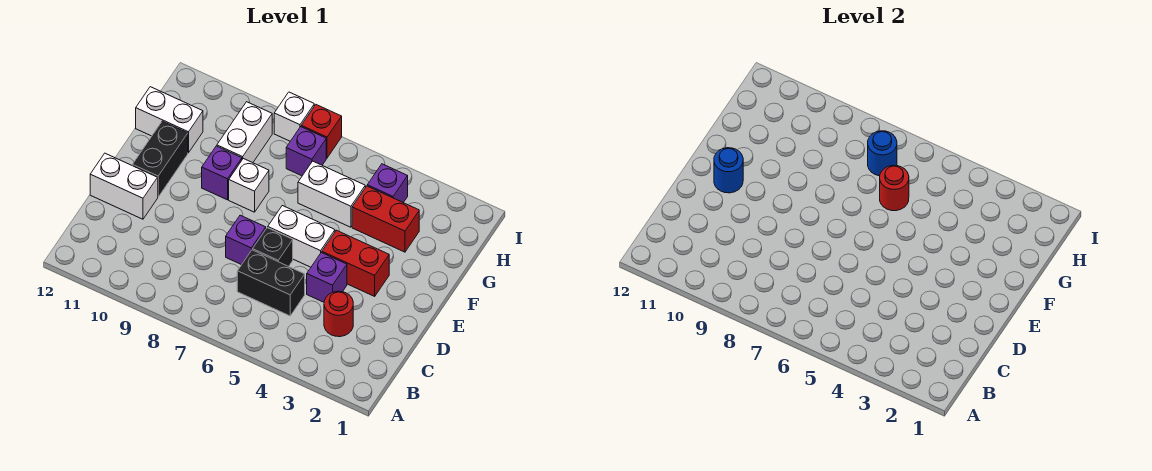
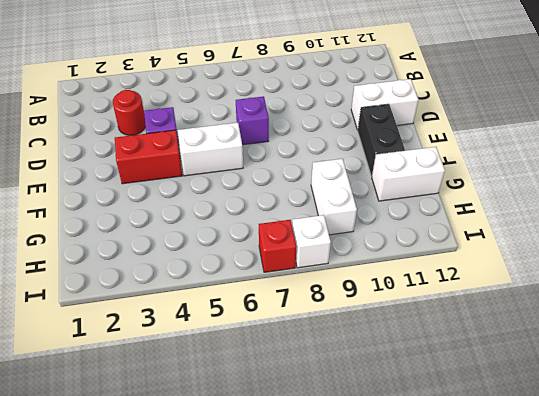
none -> black 1x2 brick [237,250,305,316]
none -> black 1x1 brick [253,228,293,267]
none -> white 1x1 brick [229,158,269,212]

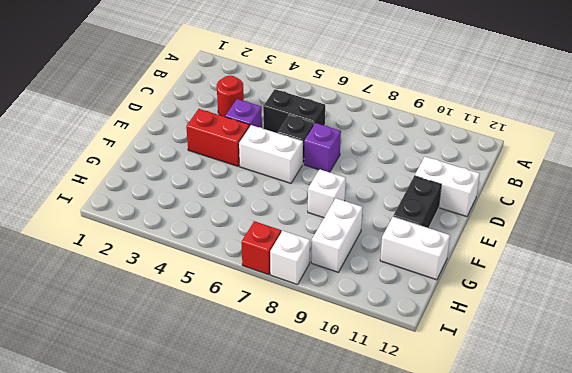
none -> purple 1x1 brick [202,146,242,200]
none -> red 1x2 brick [352,186,419,252]
none -> white 1x2 brick [298,161,365,227]

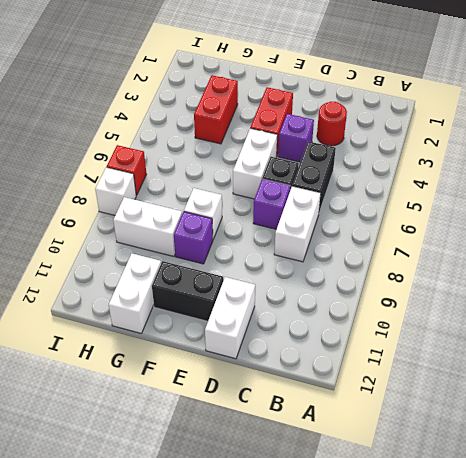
white 1x2 brick [274,186,321,262] -> white 1x2 brick moved to [298,161,365,227]
none -> purple 1x1 brick [367,164,408,203]
none -> purple 1x1 brick [286,127,326,176]
none -> blue 1x1 round brick [714,148,743,193]

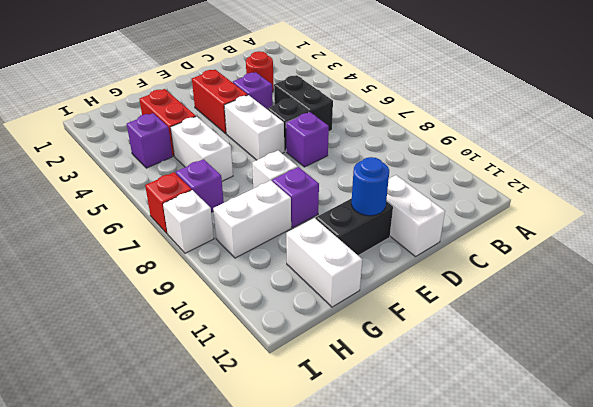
none -> red 1x1 round brick [880,165,909,211]
none -> blue 1x1 round brick [868,131,897,176]

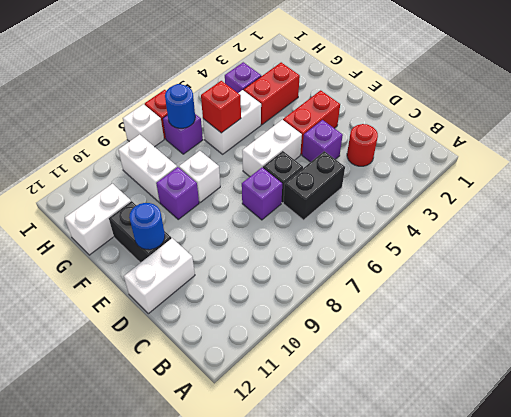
red 1x1 brick [201,81,241,133] -> red 1x1 round brick [880,165,909,211]

